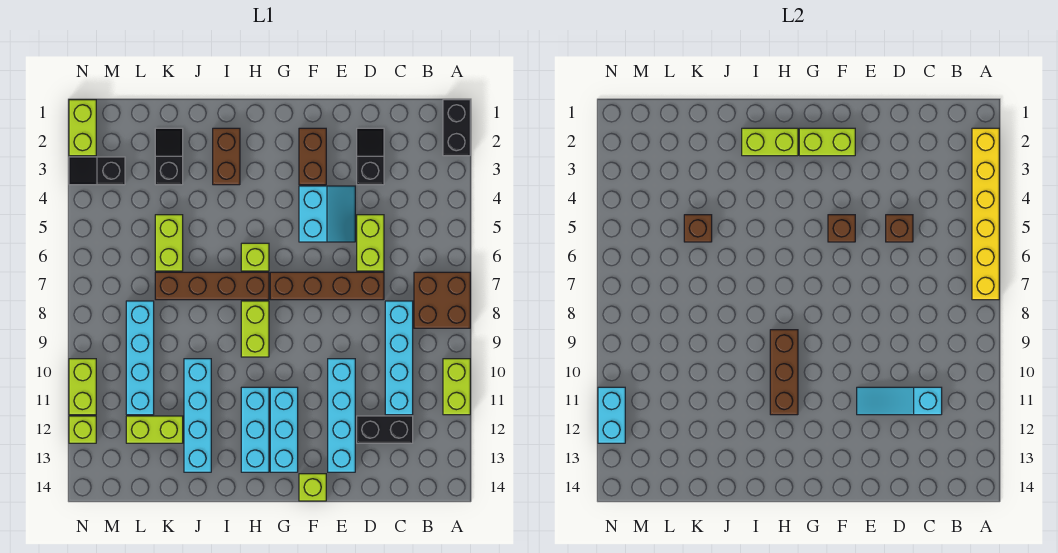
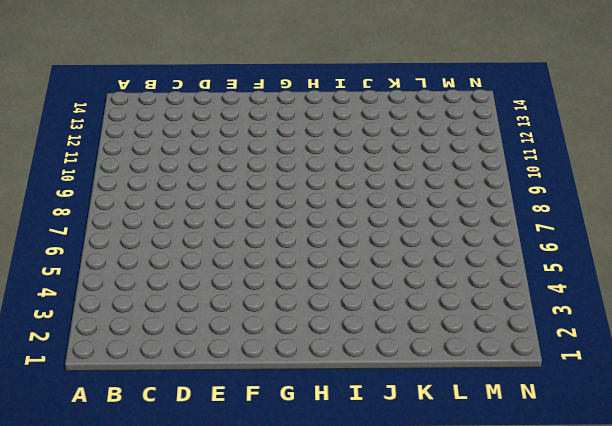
none -> black 1x2 brick [443,100,470,156]
none -> brown 2x2 brick [414,272,470,328]
none -> lime 1x2 brick [443,359,470,415]
none -> cyan 1x4 brick [385,301,413,415]

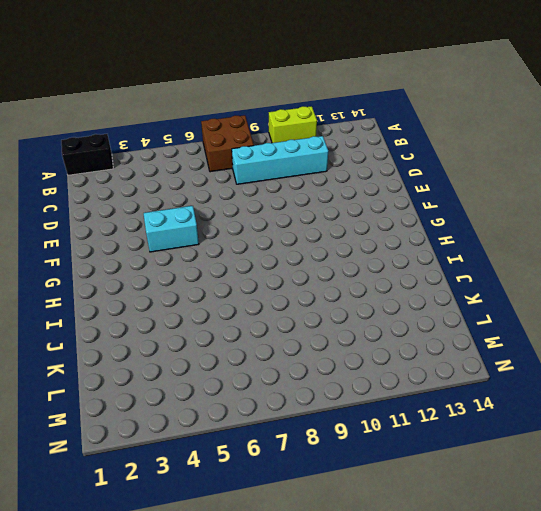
none -> black 1x2 brick [357,416,413,443]
none -> black 1x2 slope [357,128,384,185]
none -> lime 1x2 brick [357,215,384,271]
none -> brown 1x4 brick [270,272,384,300]

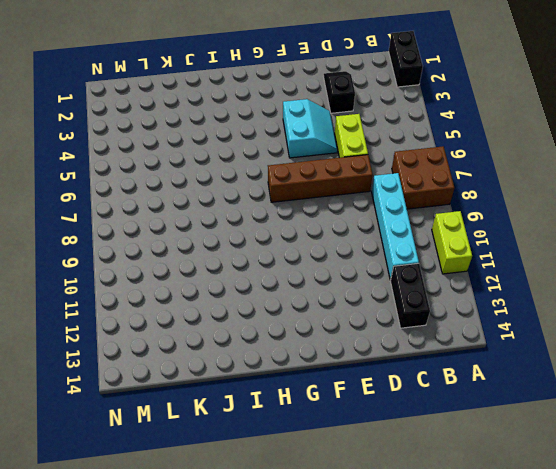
black 1x2 brick [390,263,430,328] -> black 1x2 brick turned to [357,416,413,443]
none -> cyan 1x4 brick [328,359,355,472]
none -> brown 1x2 brick [299,128,326,185]
none -> lime 1x1 brick [299,474,326,501]
none -> cyan 1x3 brick [270,387,298,472]

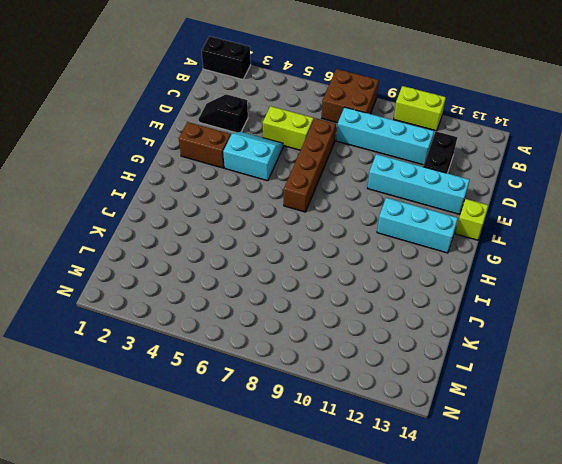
none -> lime 1x1 brick [241,243,269,271]
none -> brown 1x4 brick [155,272,269,300]
none -> lime 1x2 brick [241,301,269,357]
none -> cyan 1x3 brick [241,387,269,472]

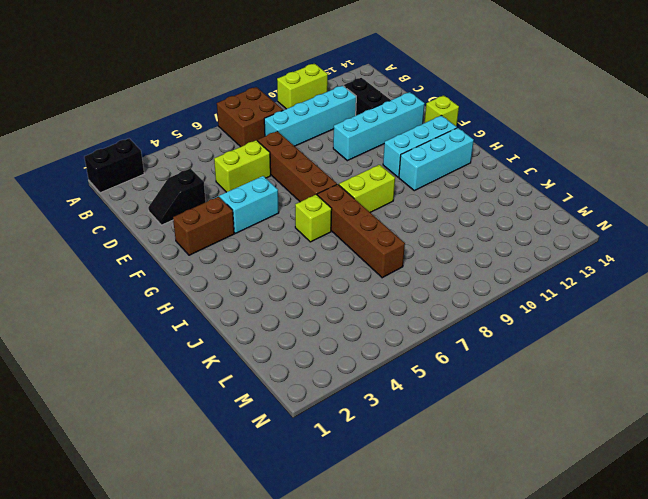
none -> brown 1x2 brick [213,128,240,185]
none -> cyan 1x4 brick [184,359,211,472]
none -> black 1x2 slope [155,128,183,185]
none -> lime 1x2 brick [155,215,183,271]

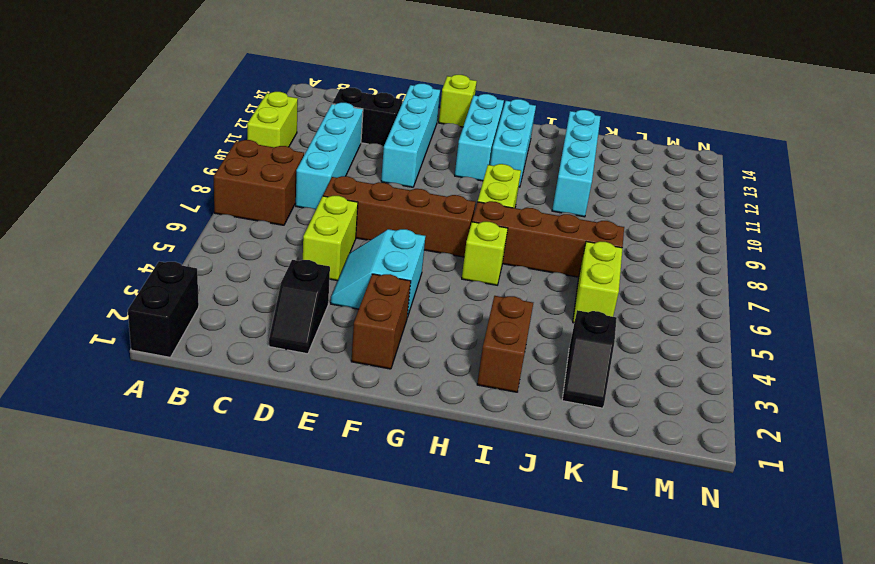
none -> lime 1x2 brick [126,416,183,443]
none -> cyan 1x4 brick [126,301,154,415]
none -> black 1x2 slope [69,157,125,185]
none -> lime 1x2 brick [69,100,96,156]

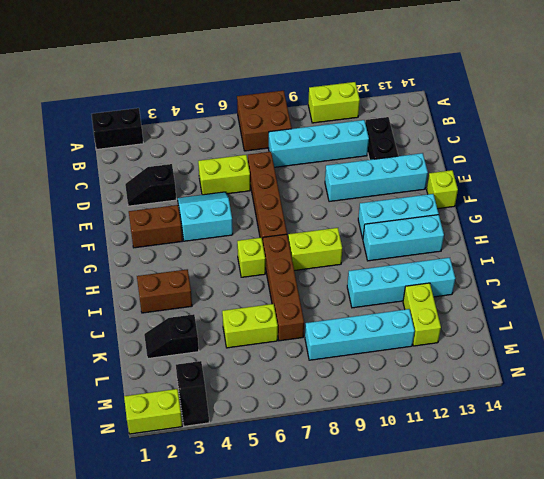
none -> lime 1x2 brick [69,359,96,415]
none -> lime 1x1 brick [69,416,96,443]
none -> yellow 1x6 brick [972,128,999,300]
none -> cyan 1x3 slope [857,387,942,415]

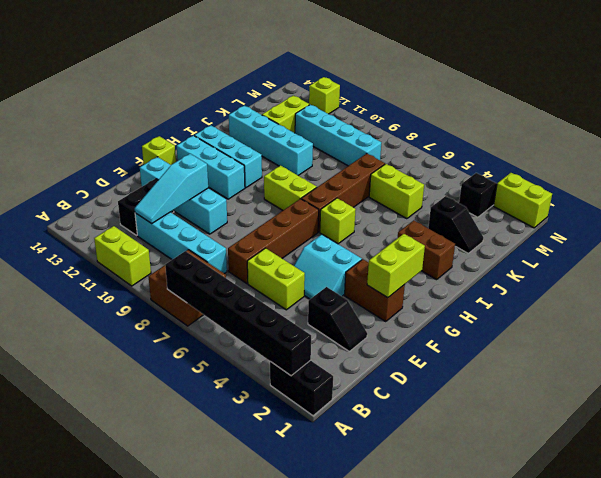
black 1x6 brick [165,251,311,376] -> yellow 1x6 brick [972,128,999,300]
cyan 1x3 slope [135,154,208,224] -> cyan 1x3 slope turned to [857,387,942,415]
none -> lime 1x2 brick [69,359,96,415]
none -> brown 1x1 brick [886,215,913,242]
none -> brown 1x1 brick [828,215,855,242]
none -> lime 1x2 brick [742,128,798,156]

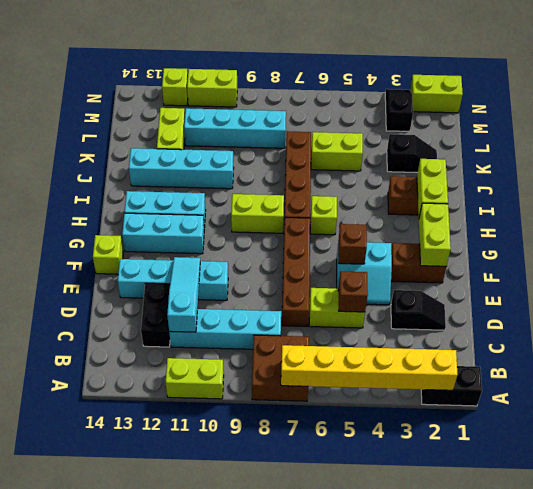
none -> brown 1x3 brick [770,330,798,415]
none -> brown 1x1 brick [684,215,712,242]
none -> cyan 1x2 brick [598,387,625,443]

